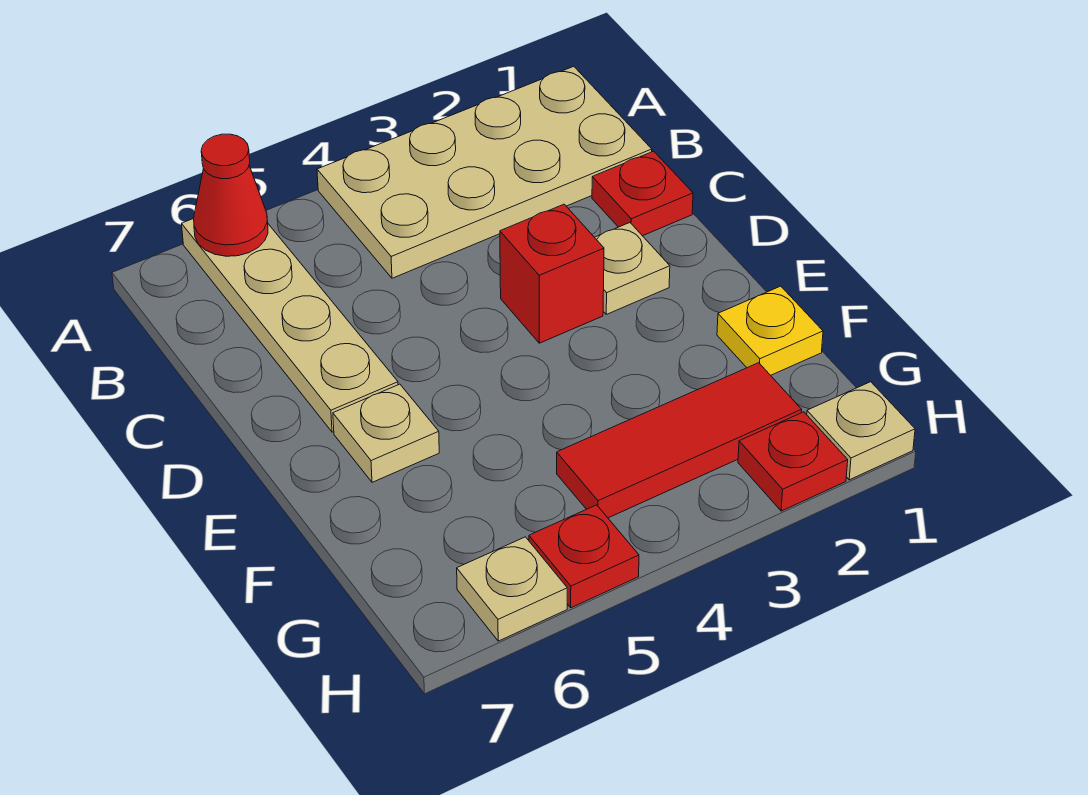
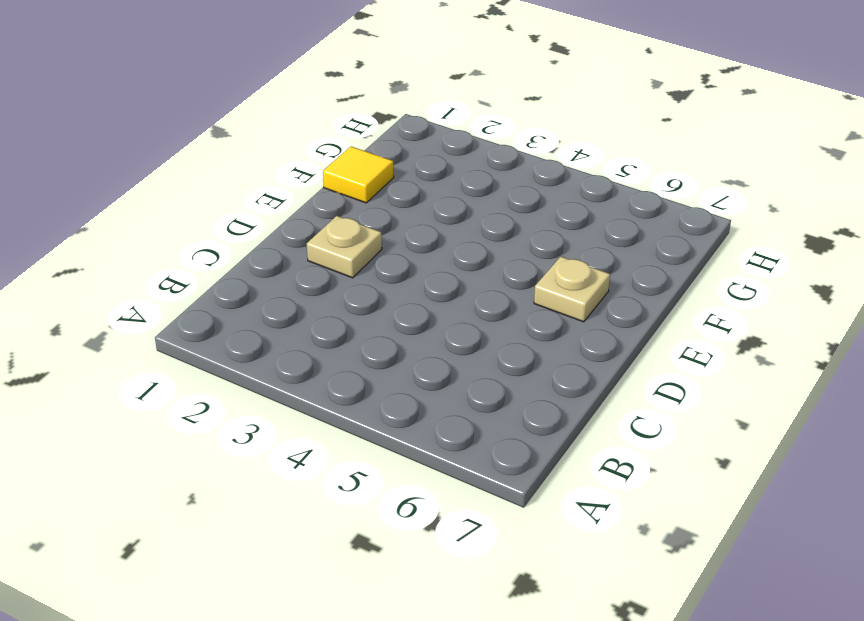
yellow 1x1 tile [323,147,394,203] -> yellow 1x1 plate [717,286,823,375]
none -> tan 2x4 plate [317,66,652,278]
none -> tan 1x4 plate [182,218,398,432]
none -> red 1x1 plate [592,151,693,236]

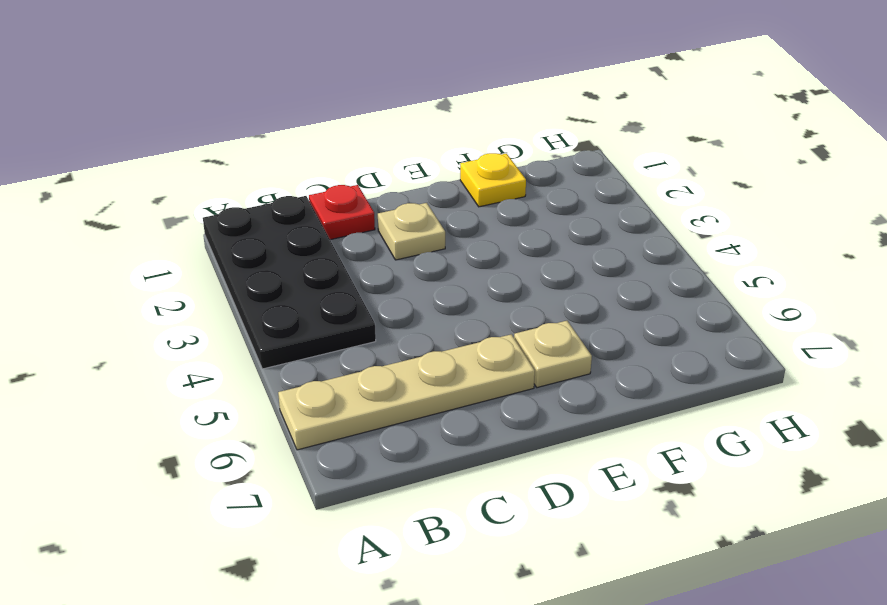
black 2x4 plate [203,196,376,369] -> tan 2x4 plate [317,66,652,278]
none -> red 1x1 brick [500,204,604,343]
none -> red 1x3 tile [557,363,802,518]
none -> tan 1x1 plate [807,382,915,480]

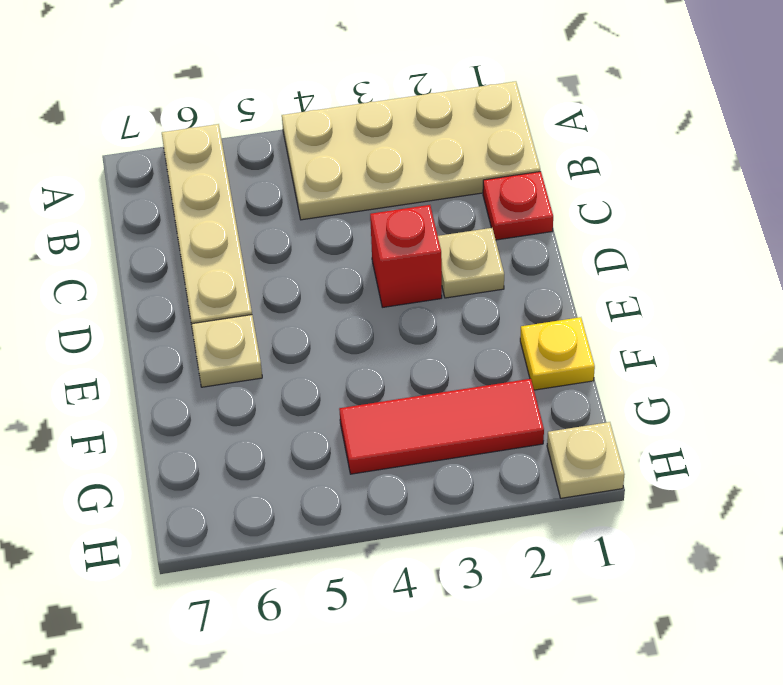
none -> red 1x1 plate [738,412,848,511]
none -> red 1x1 plate [529,505,639,608]
none -> tan 1x1 plate [457,537,567,641]

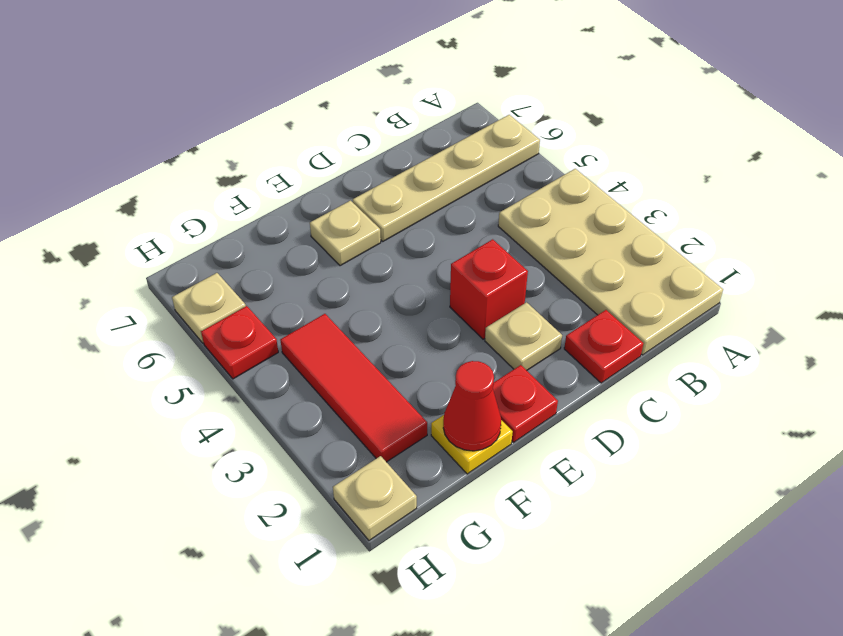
red 1x1 plate [493,365,558,442] -> red 1x1 plate moved to [738,412,848,511]
red 1x1 cone [443,361,501,451] -> red 1x1 cone moved to [194,134,268,256]

